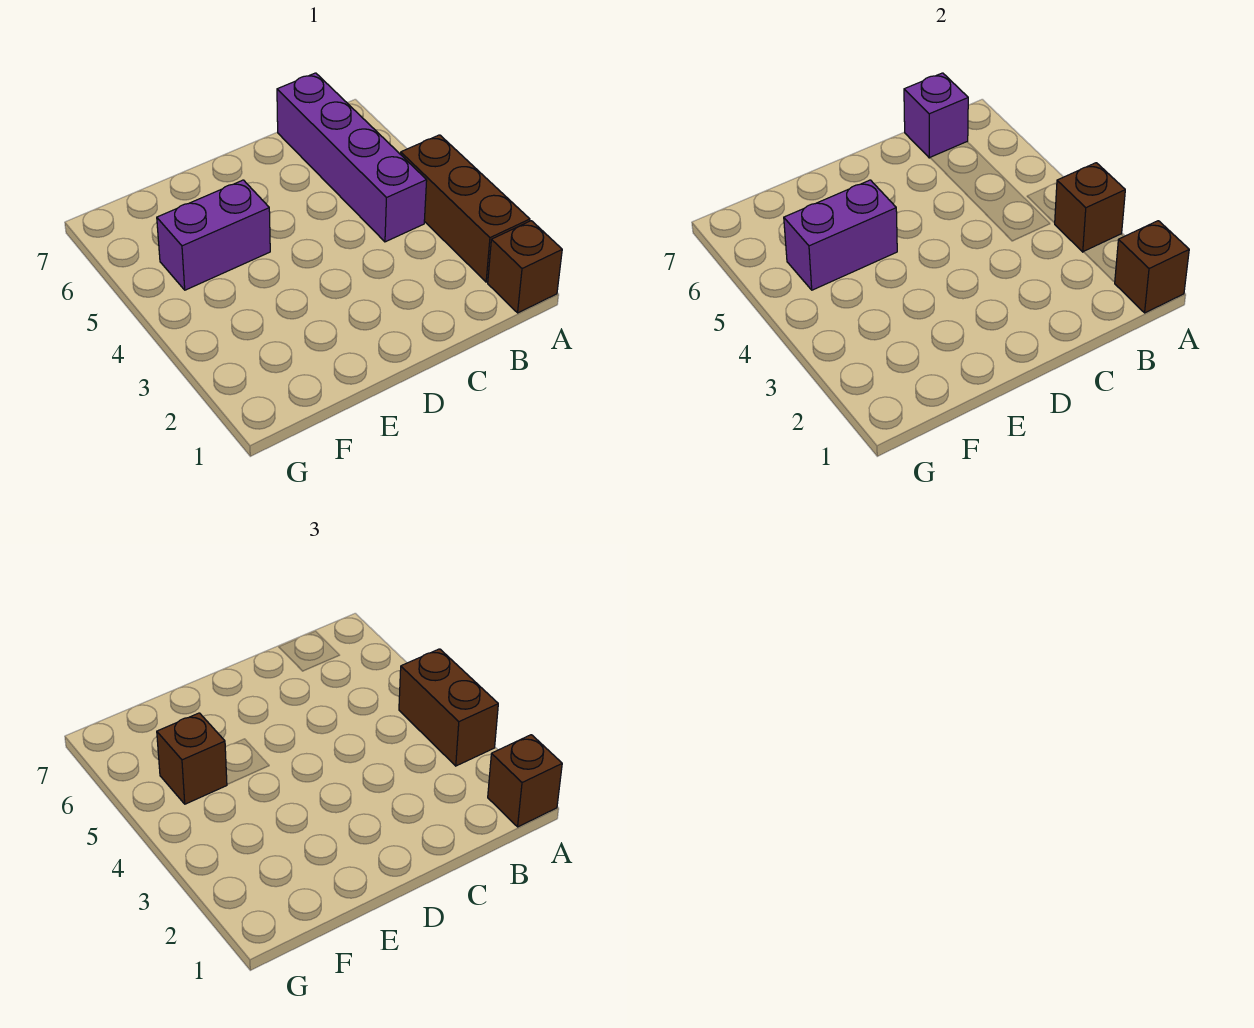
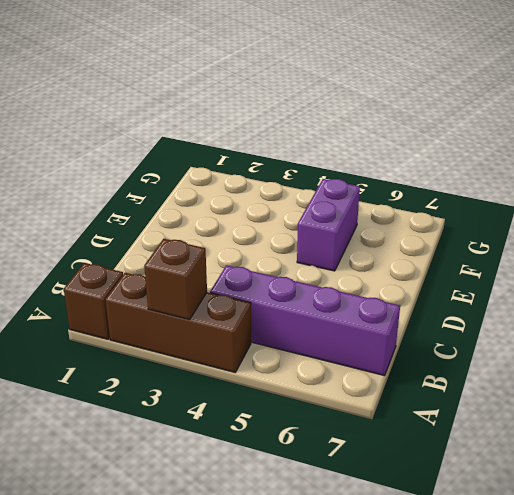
none -> brown 1x1 brick [1115,221,1189,313]
none -> purple 1x1 brick [904,73,968,158]

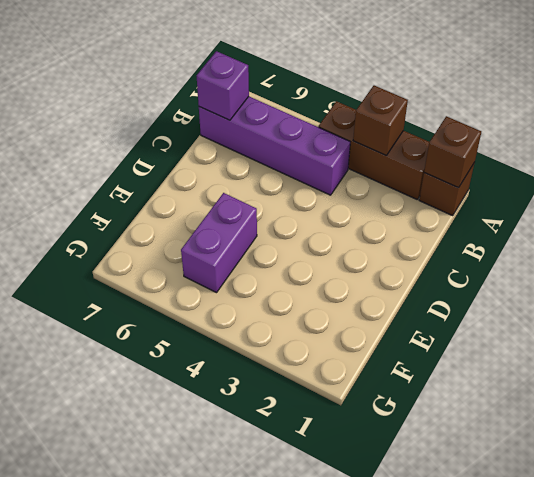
none -> purple 1x2 brick [784,180,897,290]
none -> brown 1x1 brick [488,735,562,827]

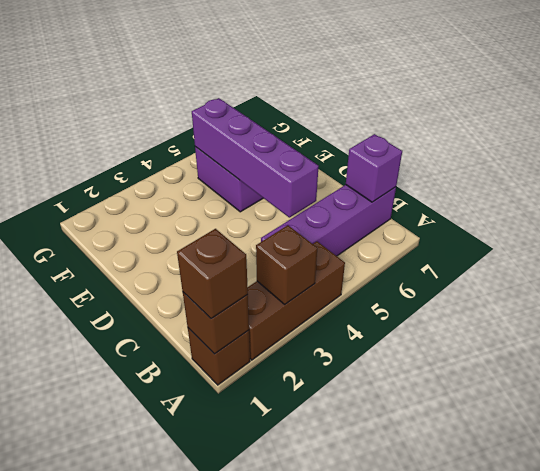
purple 1x4 brick [192,98,319,218] -> purple 1x2 brick [784,180,897,290]
none -> brown 1x2 brick [399,649,498,766]
none -> brown 1x1 brick [157,713,227,804]

